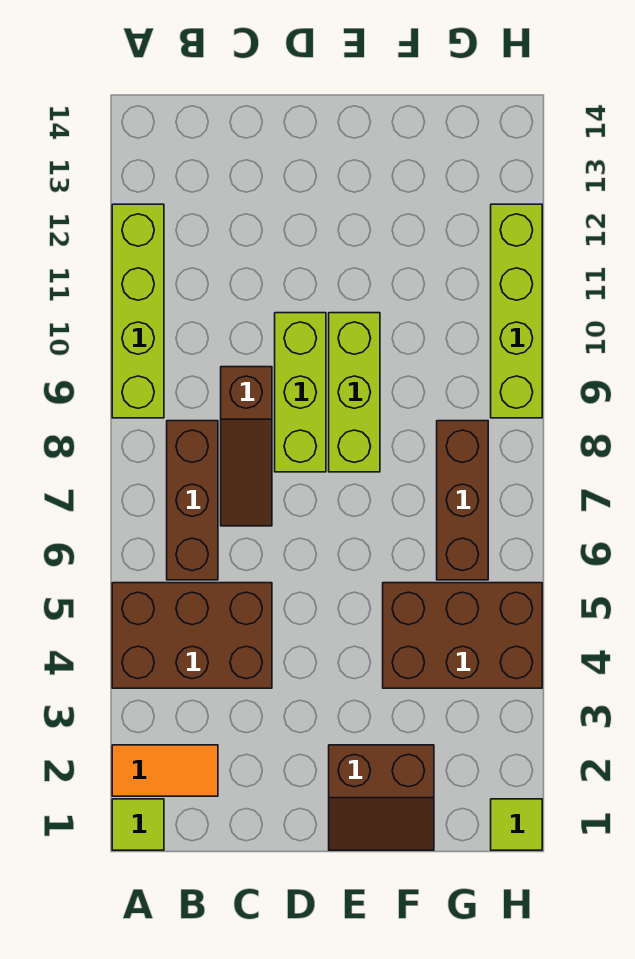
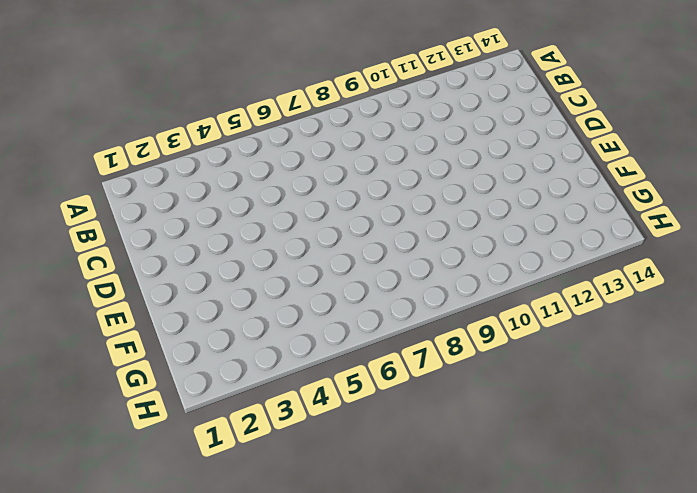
none -> lime 1x1 tile [112,799,164,850]
none -> orange 1x2 tile [112,745,218,796]
none -> brown 2x3 brick [112,583,272,688]

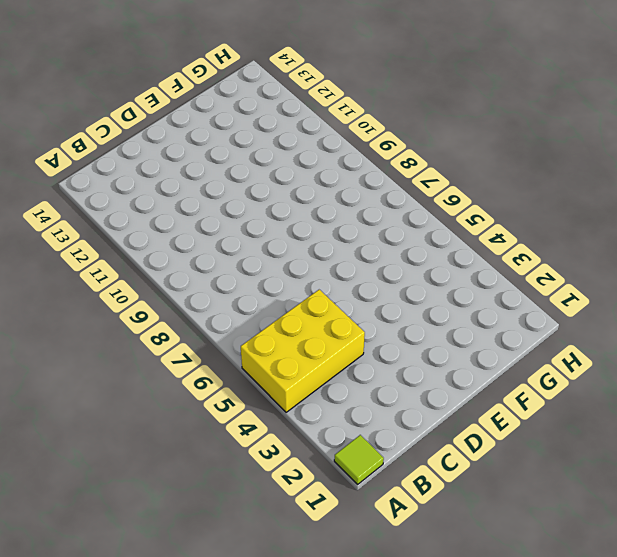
yellow 2x3 brick [241,290,365,412] -> brown 2x3 brick [112,583,272,688]
none -> orange 1x2 tile [112,745,218,796]
none -> lime 1x4 brick [112,204,164,418]
none -> brown 1x3 brick [167,421,218,580]

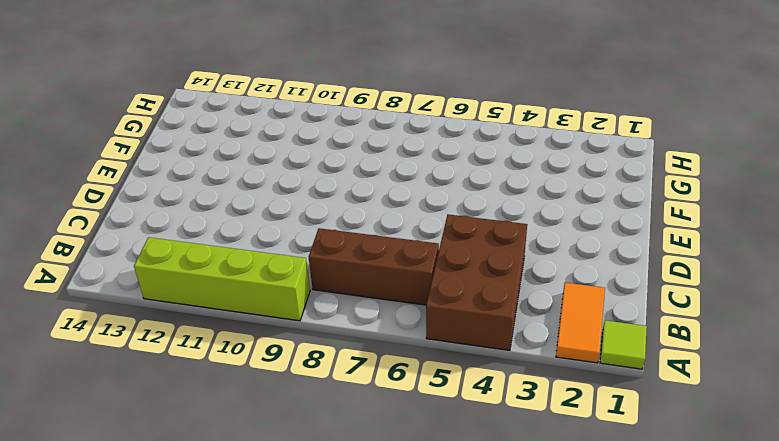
none -> brown 1x3 slope [221,367,272,526]
none -> lime 1x3 brick [275,313,326,472]
none -> brown 2x2 slope [329,745,434,850]

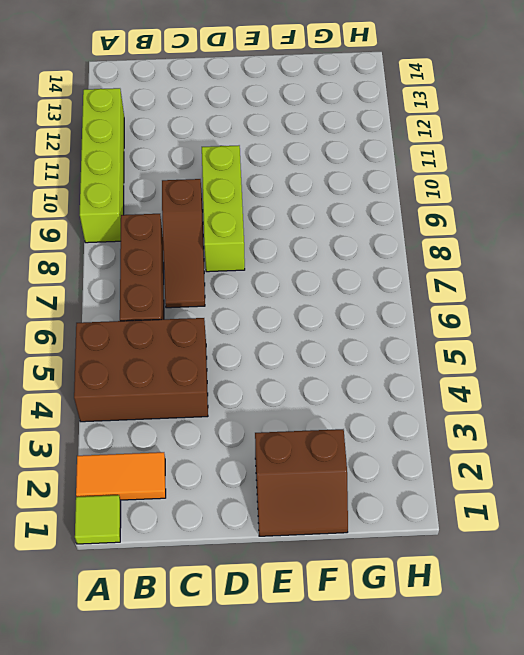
none -> lime 1x3 brick [329,313,380,472]
none -> brown 2x3 brick [383,583,542,688]
none -> brown 1x3 brick [437,421,488,580]

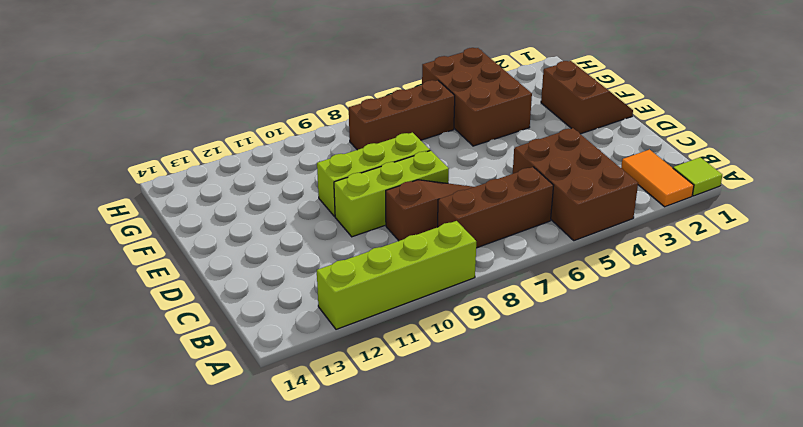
none -> lime 1x1 tile [491,799,542,850]
none -> lime 1x4 brick [491,204,542,418]

